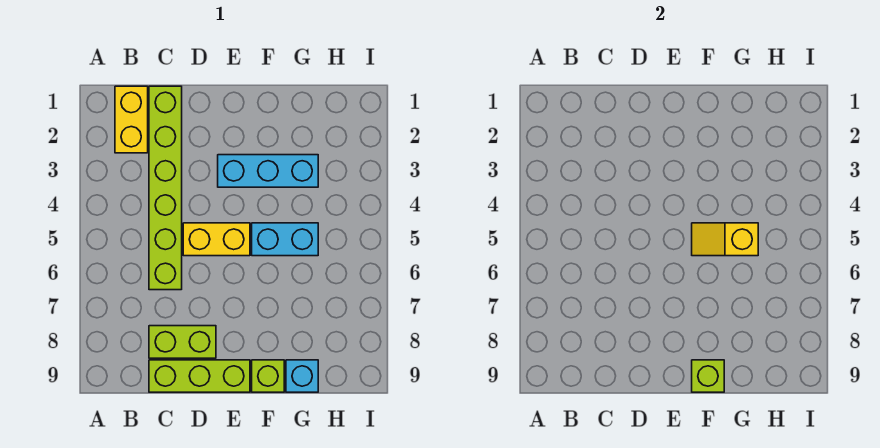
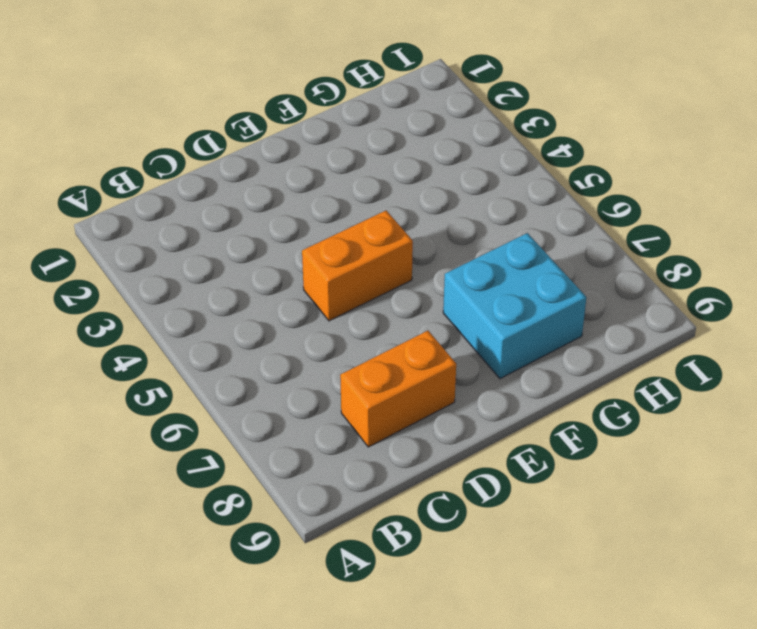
orange 1x2 brick [340,331,456,447] -> lime 1x2 brick [149,326,216,358]
orange 1x2 brick [302,211,413,321] -> yellow 1x2 brick [183,223,250,256]
cyan 2x2 brick [443,233,586,379] -> none
none -> yellow 1x2 brick [115,86,148,153]
none -> lime 1x6 brick [149,86,182,290]

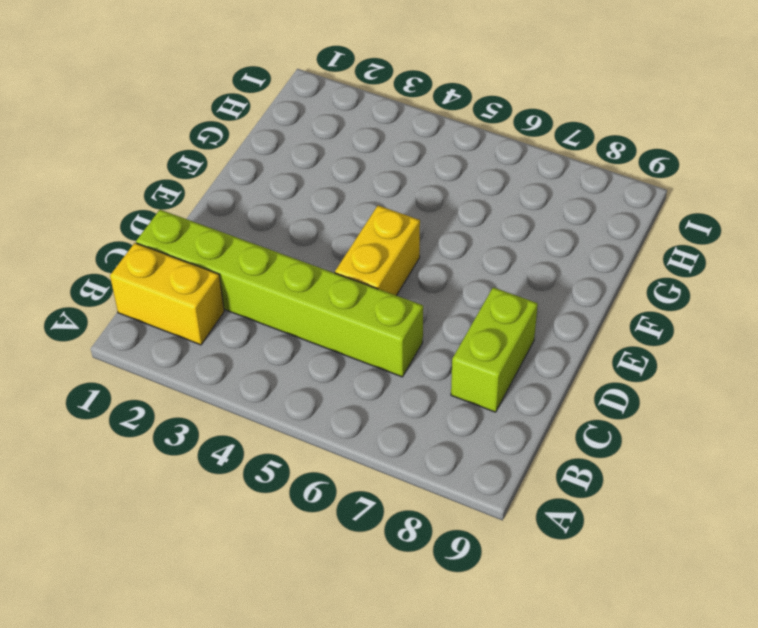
none -> lime 1x3 brick [149,360,250,392]
none -> cyan 1x3 brick [218,155,318,187]

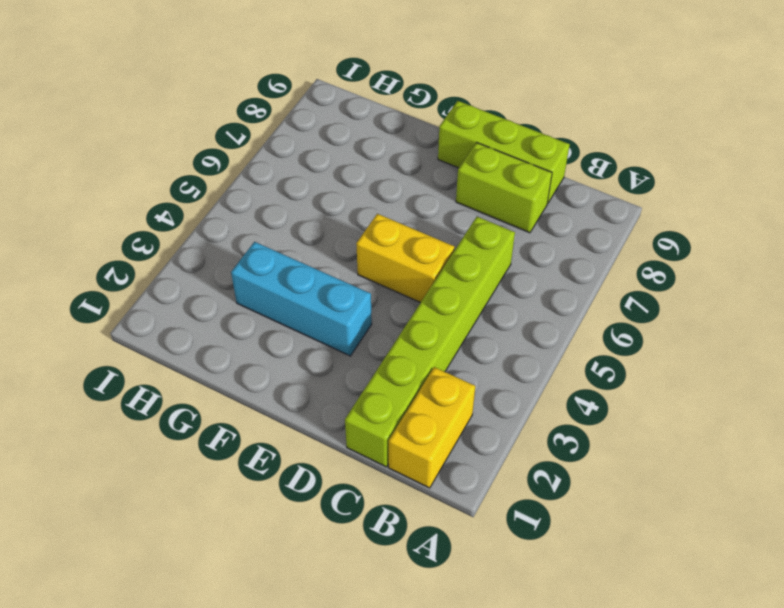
none -> cyan 1x2 brick [252,223,318,256]
none -> lime 1x1 brick [252,360,284,392]

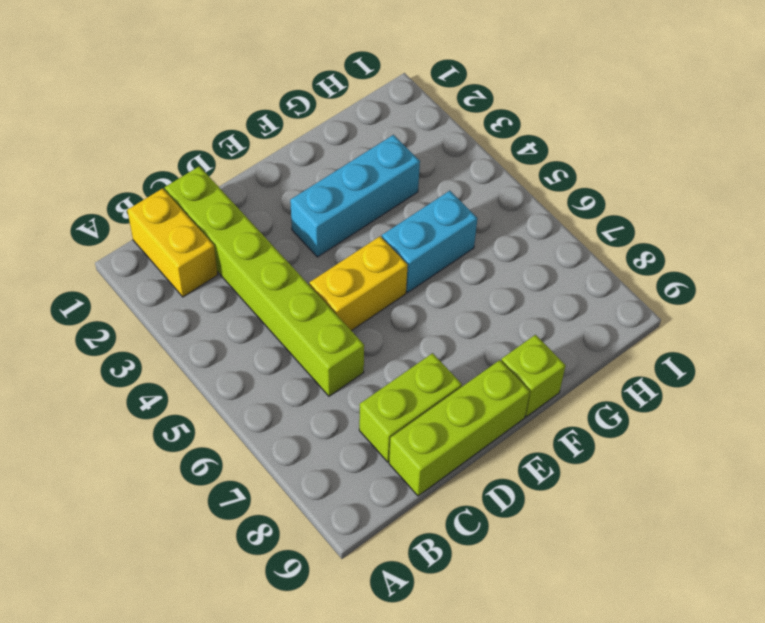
none -> cyan 1x1 brick [286,360,318,392]
none -> yellow 1x2 slope [692,223,758,256]

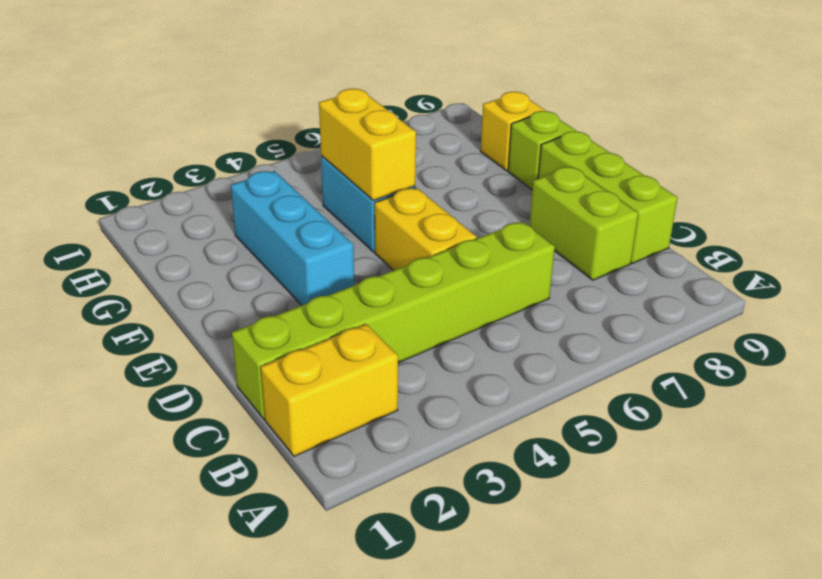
yellow 1x2 brick [319,89,416,200] -> yellow 1x2 slope [692,223,758,256]
yellow 1x1 brick [481,92,546,171] -> cyan 1x1 brick [286,360,318,392]
none -> lime 1x1 brick [692,360,724,392]

